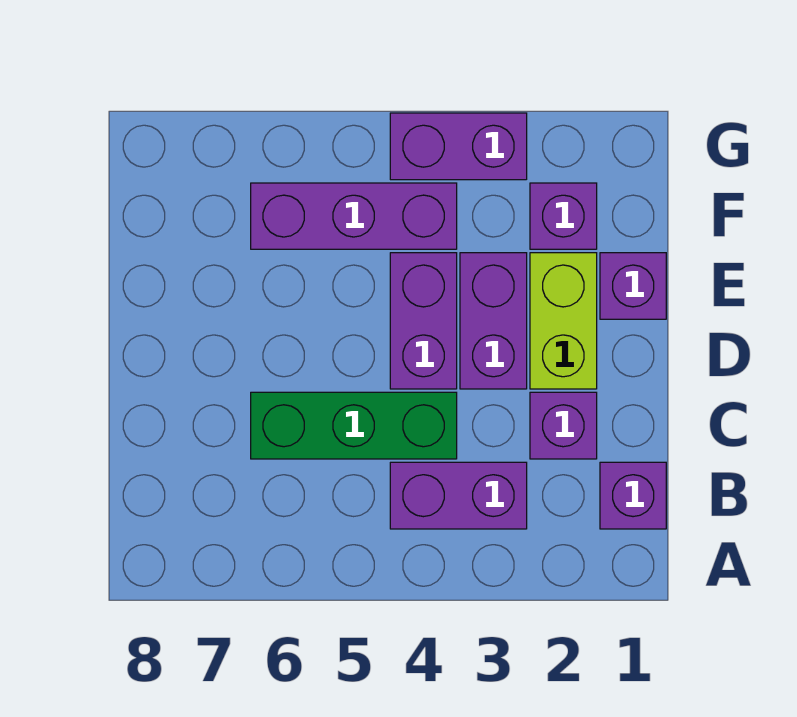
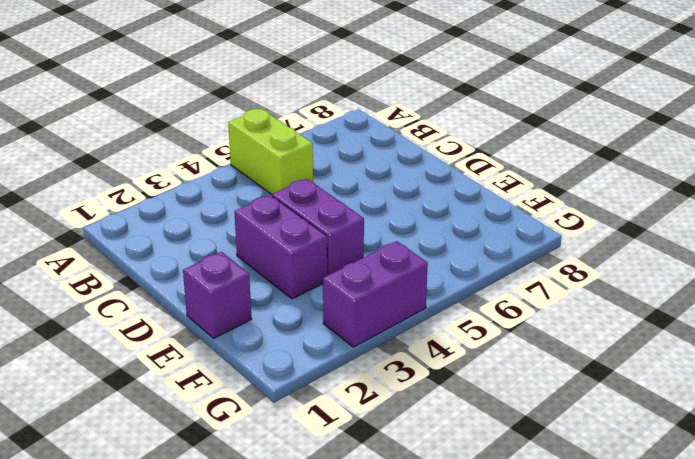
lime 1x2 brick [228,109,313,194] -> lime 1x2 brick moved to [530,253,597,389]
none -> purple 1x1 brick [600,462,666,529]
none -> purple 1x2 brick [390,462,527,529]

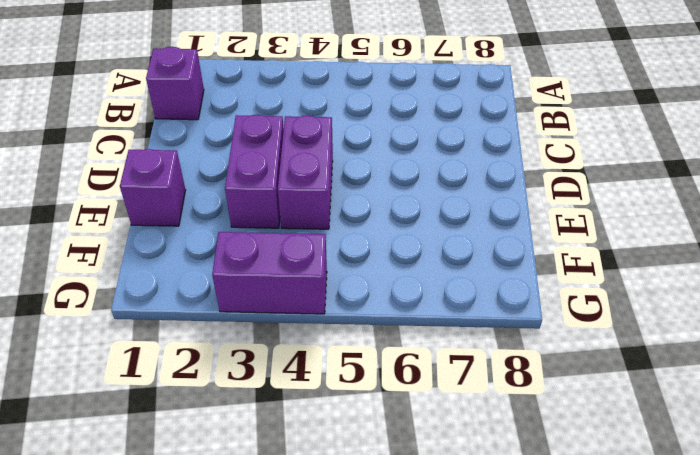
none -> purple 1x2 brick [390,462,527,529]
none -> purple 1x1 brick [530,392,597,459]

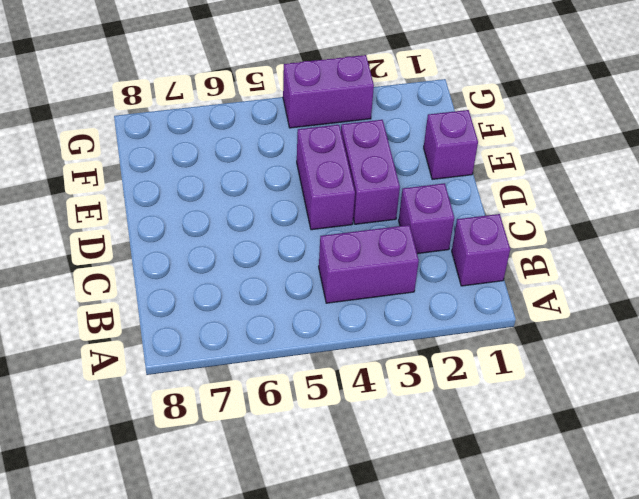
none -> green 1x3 brick [251,392,457,459]
none -> lime 1x2 brick [530,253,597,389]

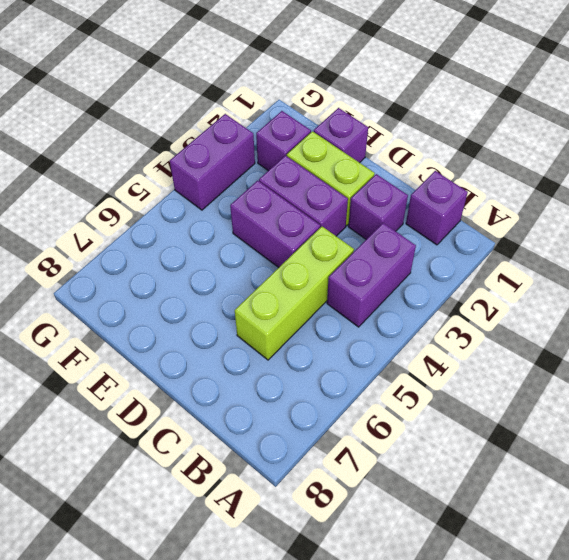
lime 1x3 brick [235,227,354,360] -> green 1x3 brick [251,392,457,459]
none -> purple 1x3 brick [251,183,457,249]

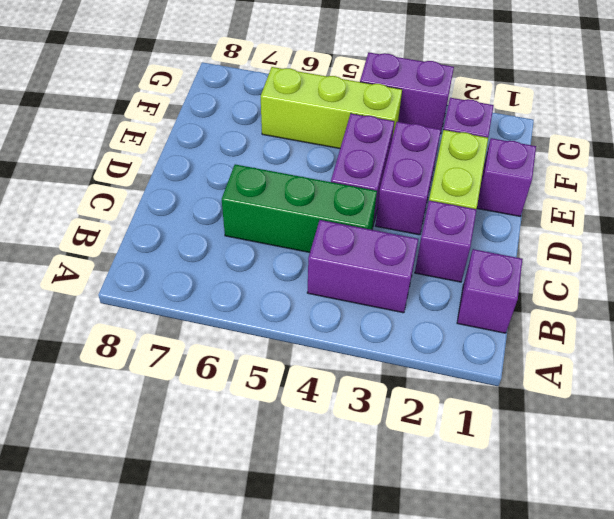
lime 1x3 brick [261,67,402,148] -> purple 1x3 brick [251,183,457,249]

